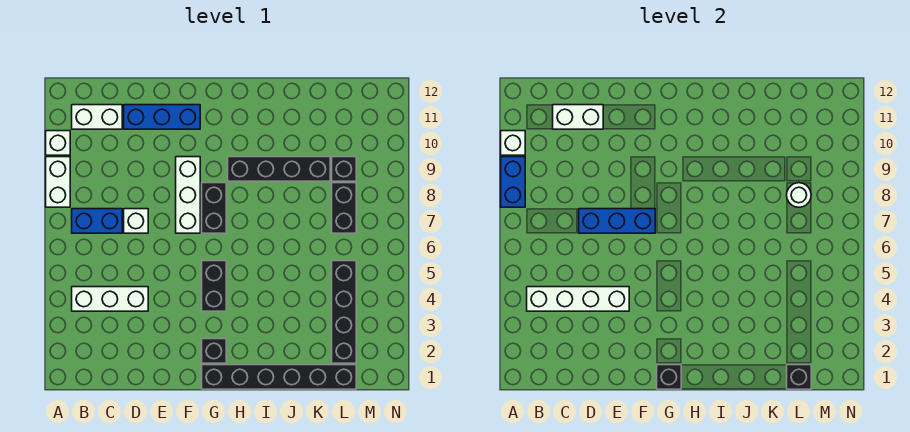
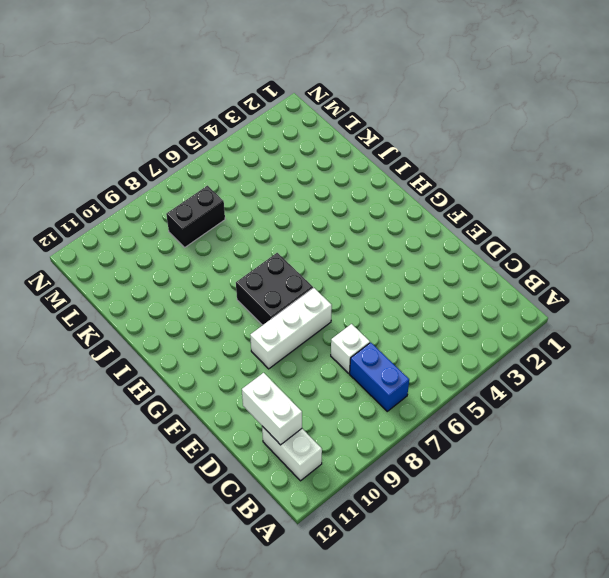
black 2x2 brick [236,253,313,325] -> black 1x2 brick [202,183,226,233]
none -> white 1x2 brick [46,157,70,207]
none -> white 1x1 brick [46,131,70,155]
none -> white 1x3 brick [72,287,148,311]

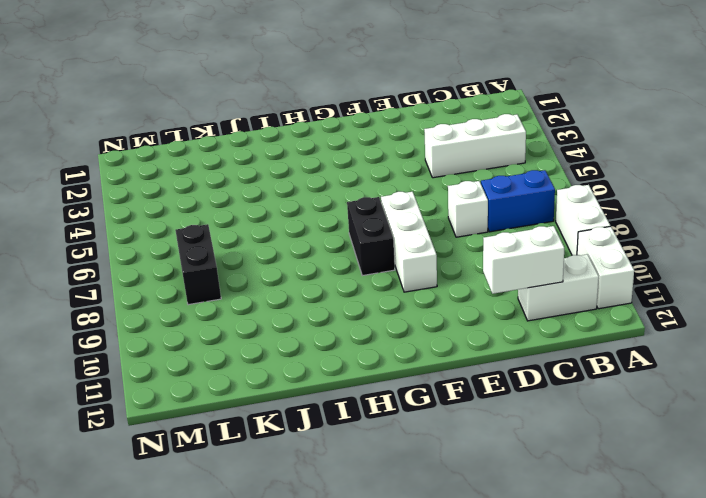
white 1x2 brick [577,226,634,309] -> white 1x1 brick [46,131,70,155]
none -> blue 1x3 brick [124,105,200,129]
none -> black 1x6 brick [202,365,356,389]
none -> black 1x1 brick [202,339,226,363]

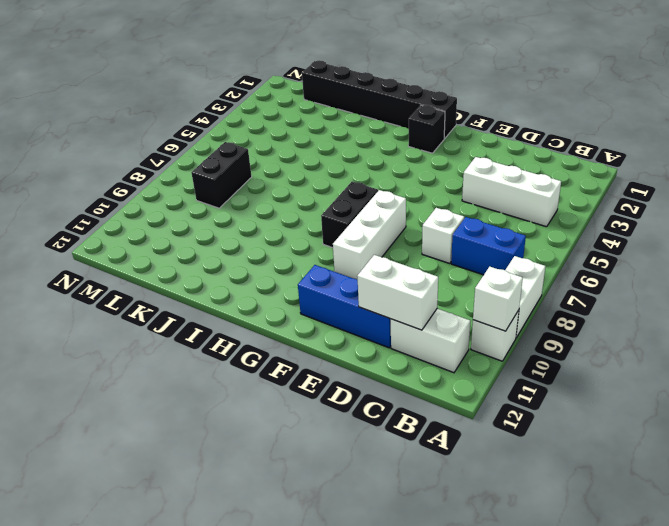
none -> black 1x2 brick [202,261,226,311]
none -> black 1x4 brick [228,157,330,181]
none -> black 1x4 brick [332,261,356,363]

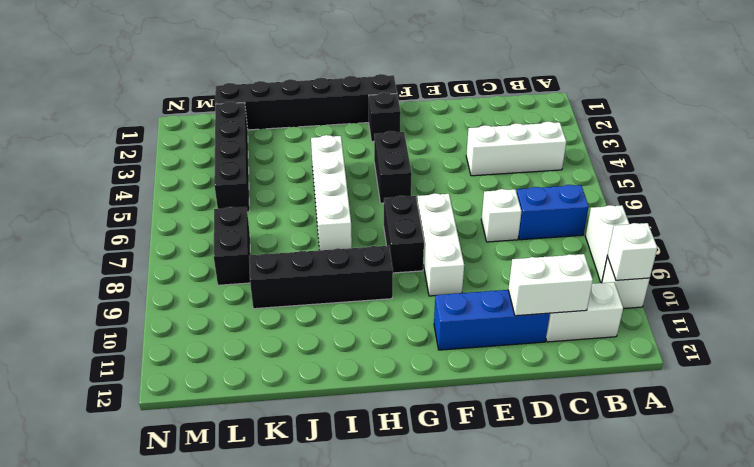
white 1x4 brick [311,135,352,250] -> white 1x4 brick turned to [527,287,629,311]
none -> black 1x1 brick [332,157,356,181]
none -> blue 1x2 brick [501,157,525,207]
none -> blue 1x3 brick [579,209,655,233]

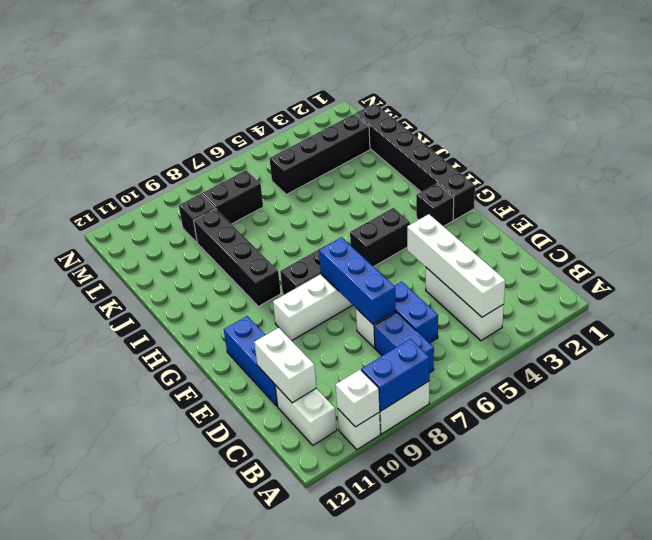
blue 1x2 brick [394,281,438,343] -> none
none -> black 1x1 brick [657,365,681,389]
none -> black 1x1 brick [787,365,811,389]
none -> white 1x1 round brick [787,183,811,207]

